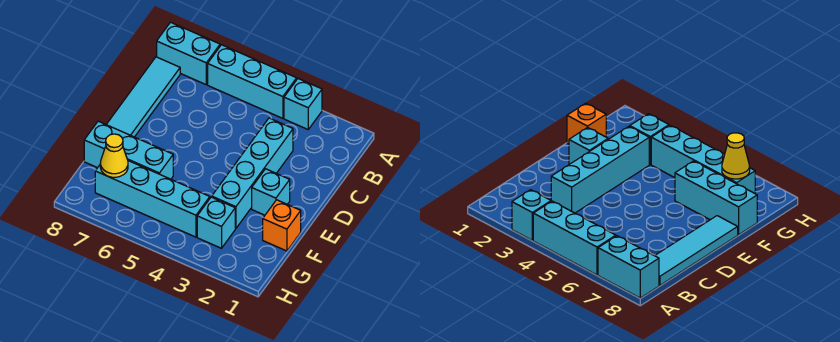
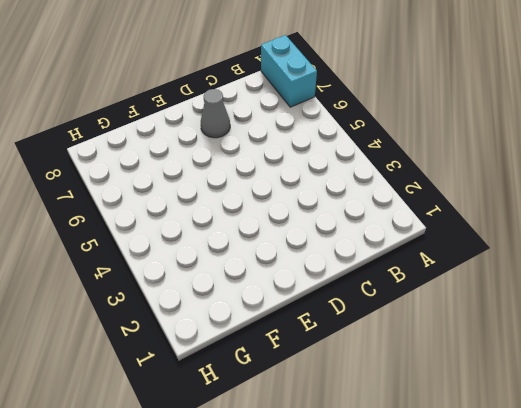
grey 1x1 cone [201,89,230,138] -> none
none -> cyan 1x1 brick [284,79,322,129]
none -> cyan 1x3 brick [208,45,297,118]

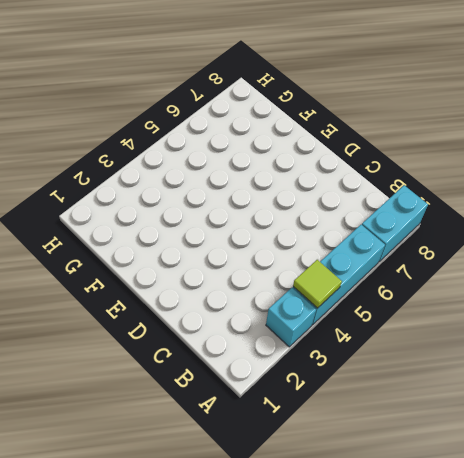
lime 1x1 tile [293,260,342,308] -> none
none -> cyan 1x4 tile [106,57,180,137]
none -> cyan 1x4 brick [212,118,293,229]

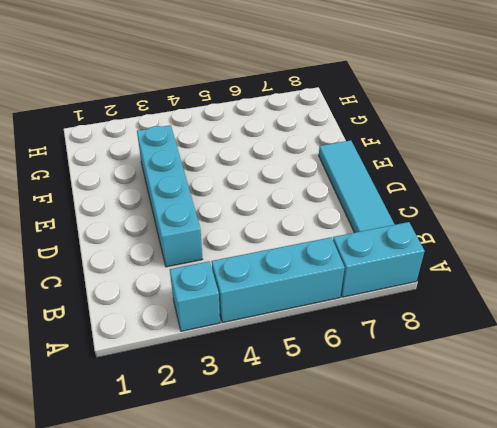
none -> cyan 1x1 brick [252,169,290,215]
none -> orange 1x1 brick [263,200,301,251]

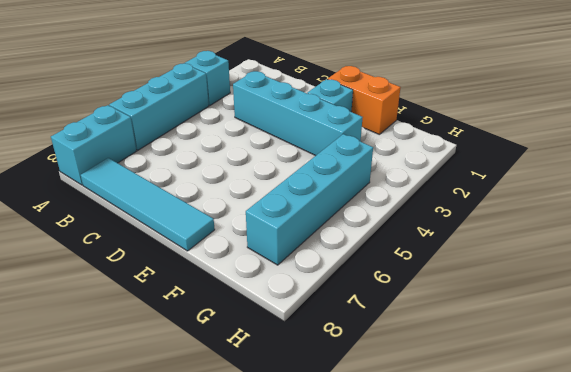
orange 1x2 brick [328,66,401,134] -> orange 1x1 brick [263,200,301,251]
none -> cyan 1x3 brick [84,121,173,179]
none -> cyan 1x1 brick [197,197,235,248]

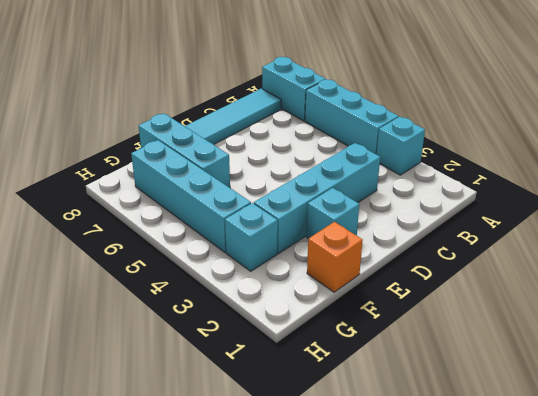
none -> yellow 1x1 cone [100,134,128,177]

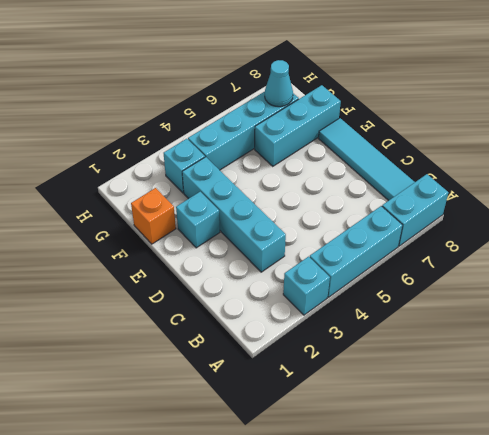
cyan 1x1 cone [265,60,293,107] -> yellow 1x1 cone [100,134,128,177]

